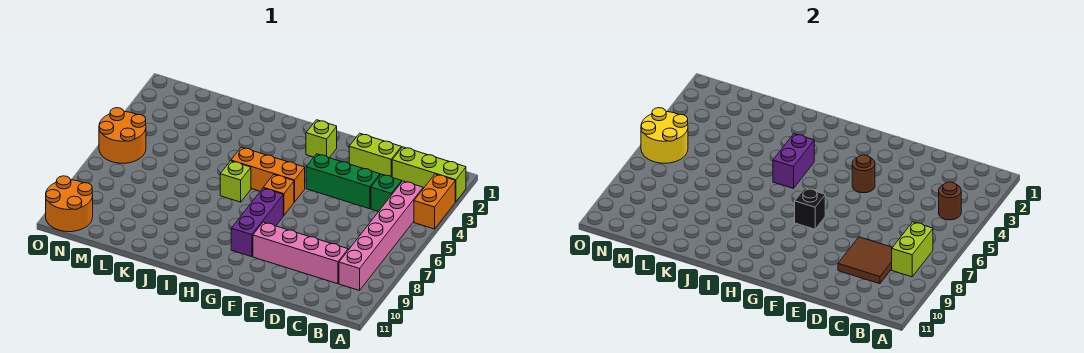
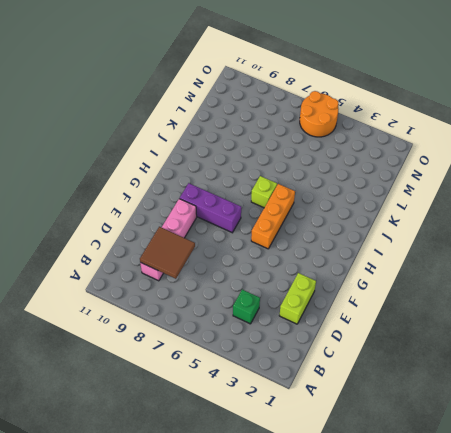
none -> lime 1x3 brick [392,147,466,202]
none -> orange 1x2 brick [414,174,455,229]
none -> pink 1x6 brick [339,181,423,291]

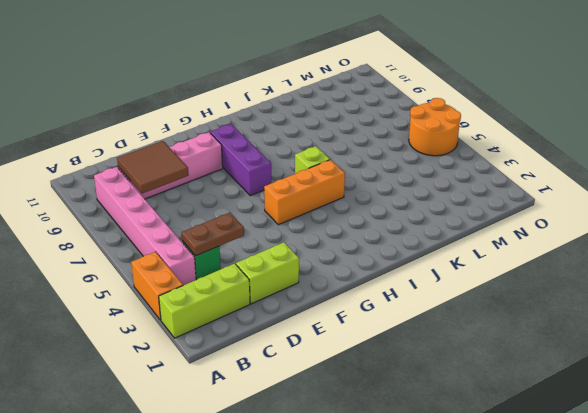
brown 1x2 plate [182,213,244,256] -> none
none -> green 1x3 brick [306,154,380,209]
none -> lime 1x1 brick [306,120,337,158]
none -> orange 1x1 brick [263,175,294,216]

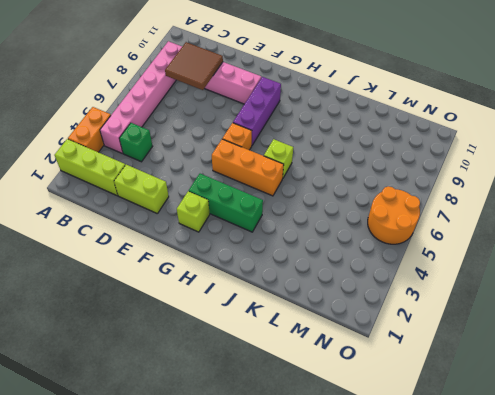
green 1x3 brick [189,174,263,232] -> green 1x3 brick moved to [306,154,380,209]
none -> orange 2x2 round brick [46,176,93,232]
none -> brown 1x1 round brick [939,182,961,220]
none -> lime 1x2 brick [892,222,933,277]

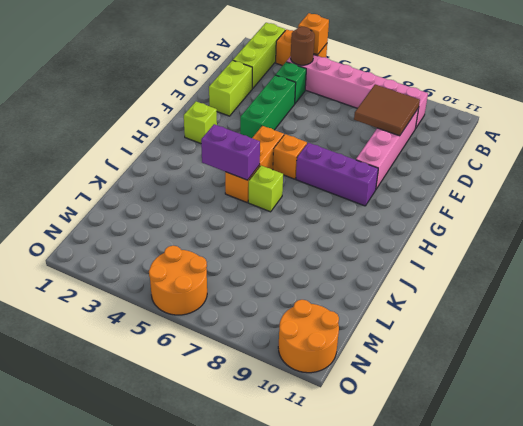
orange 1x1 brick [298,13,329,55] -> none
none -> lime 1x2 brick [892,222,933,277]
none -> brown 1x1 round brick [852,155,875,193]
none -> black 1x1 brick [795,188,825,229]

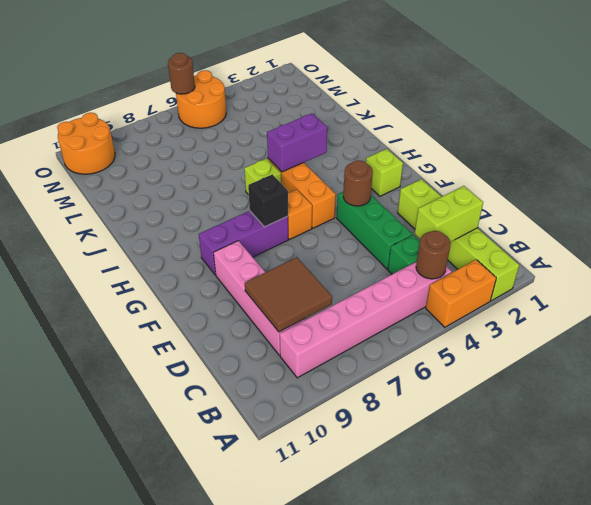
lime 1x2 brick [415,186,483,242] -> lime 1x2 brick moved to [892,222,933,277]
brown 1x1 round brick [168,53,195,94] -> yellow 2x2 round brick [641,108,688,163]

